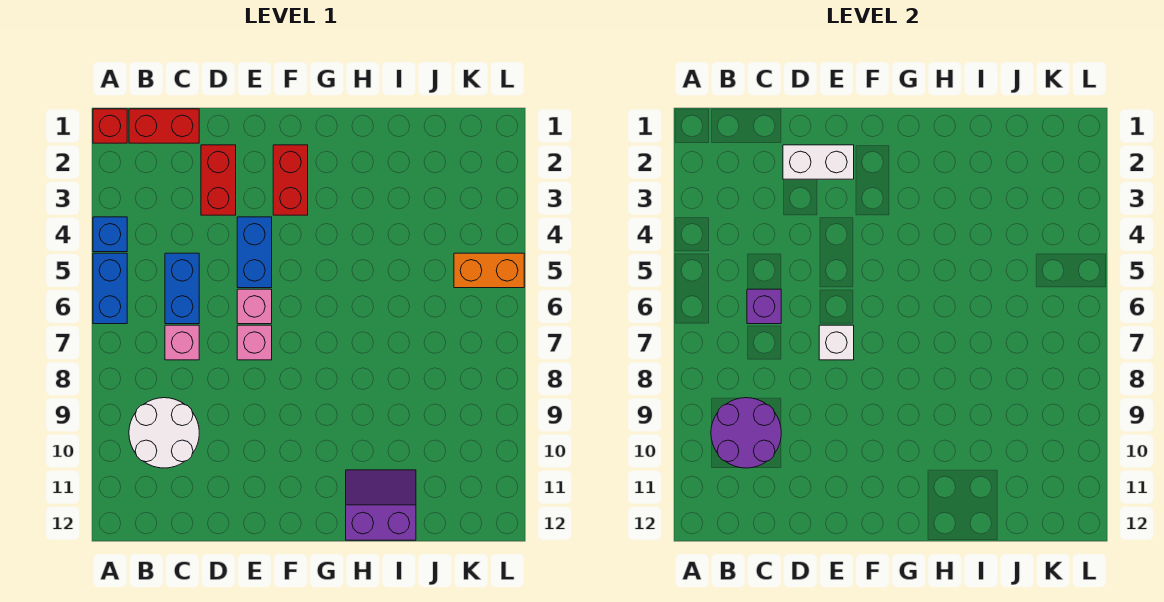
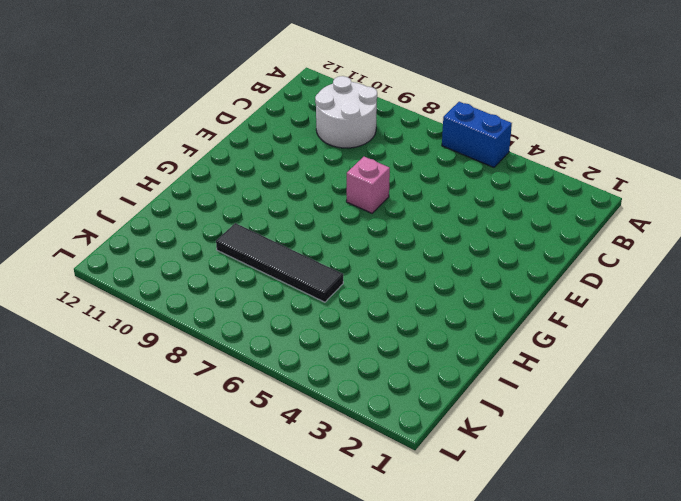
black 1x4 tile [216,223,343,302] -> none
none -> red 1x1 brick [93,109,127,143]
none -> blue 1x1 brick [93,217,127,252]
none -> red 1x2 brick [129,109,199,143]

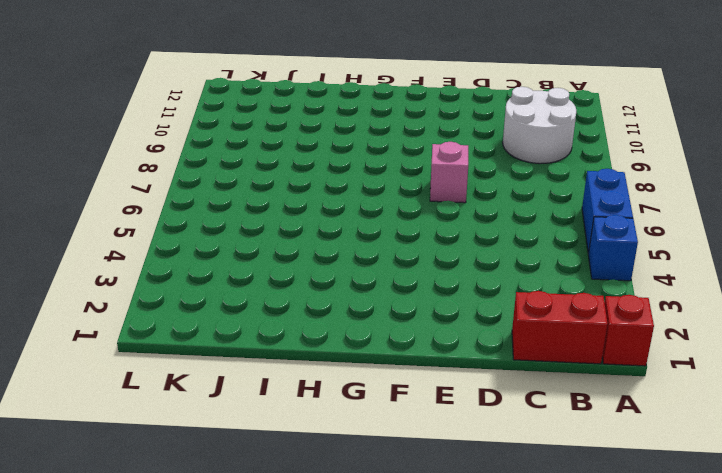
none -> blue 1x2 brick [165,253,199,324]
none -> pink 1x1 brick [165,325,199,360]
none -> red 1x2 brick [201,145,236,215]

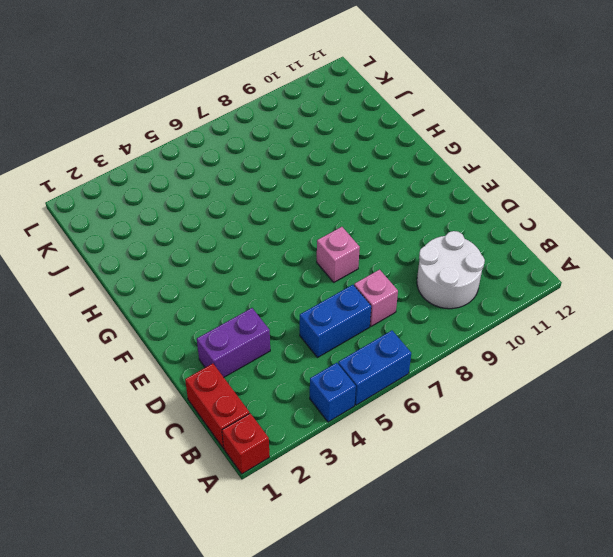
purple 1x2 brick [197,308,270,377] -> red 1x2 brick [201,145,236,215]
none -> blue 1x2 brick [237,217,272,288]
none -> pink 1x1 brick [237,289,272,324]
none -> red 1x2 brick [273,145,308,215]

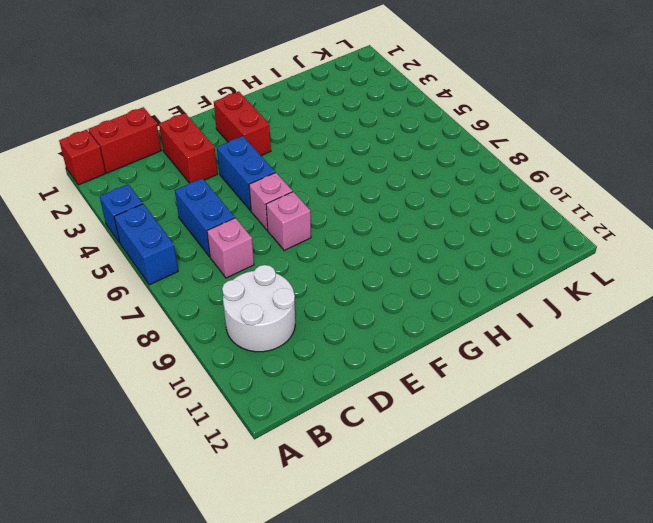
none -> purple 2x2 slope [346,470,416,540]
none -> orange 1x2 brick [454,253,524,288]
none -> purple 2x2 round brick [711,398,781,468]

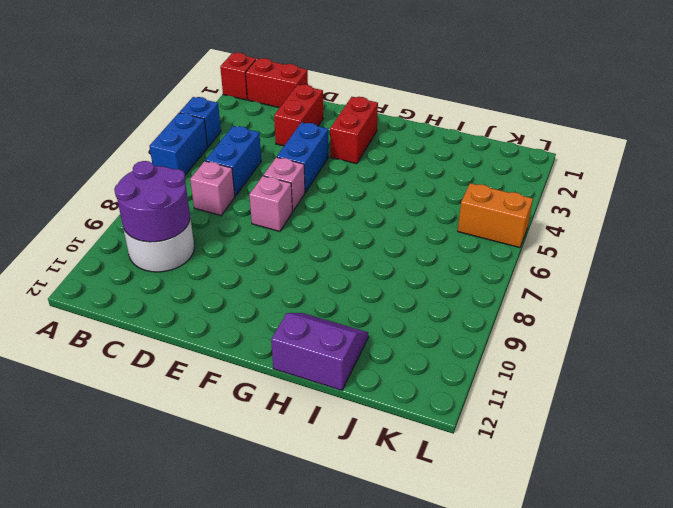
none -> purple 1x1 brick [747,289,781,324]
none -> white 1x2 brick [783,145,854,179]
none -> white 1x1 brick [819,325,854,360]

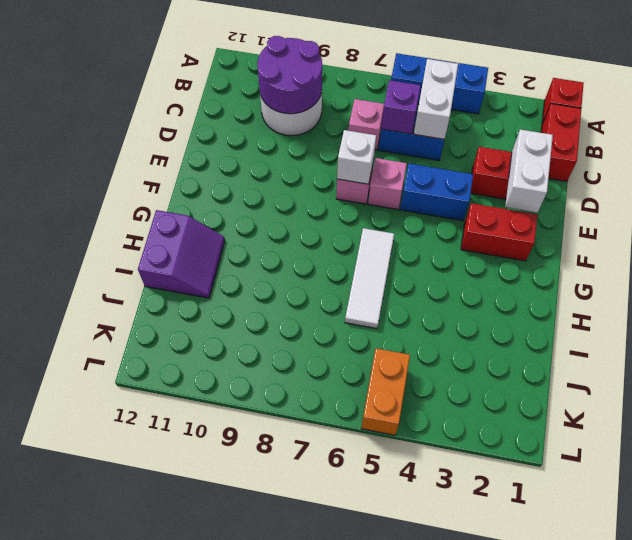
white 1x2 brick [414,59,458,139] -> none
white 1x3 tile [345,228,394,329] -> none

